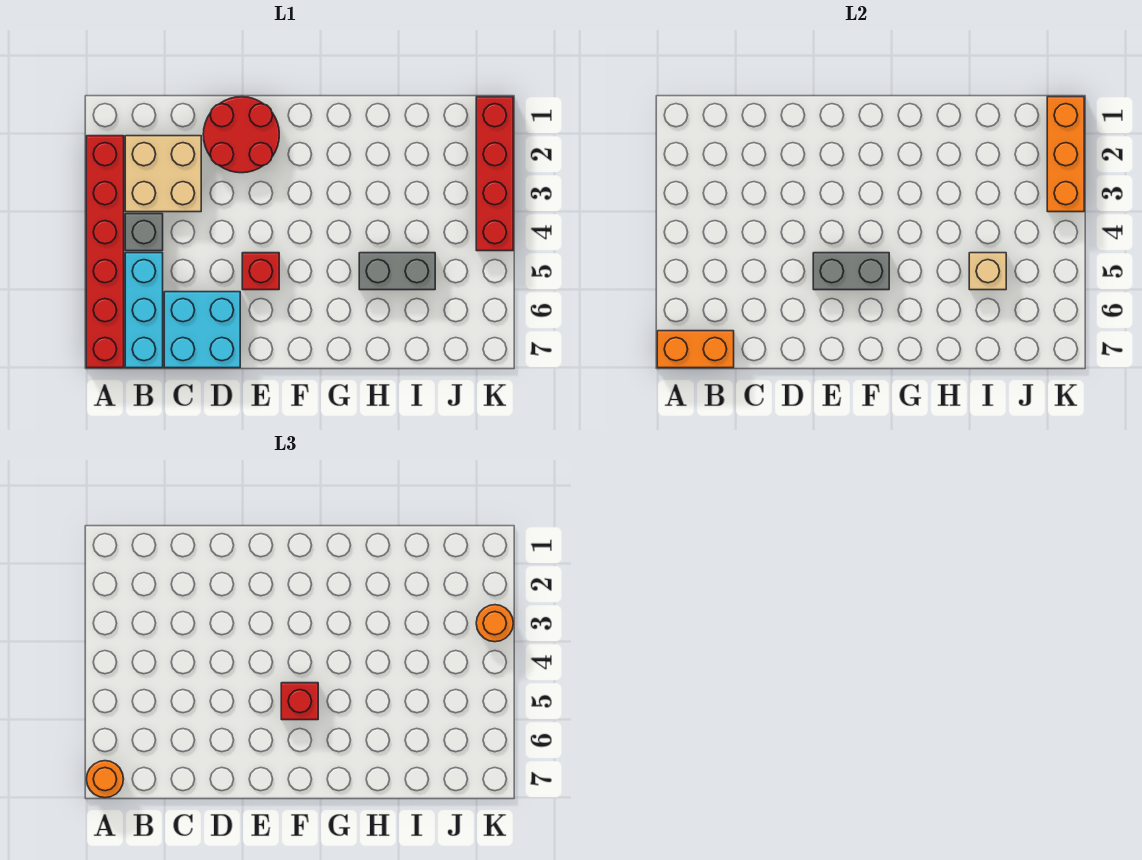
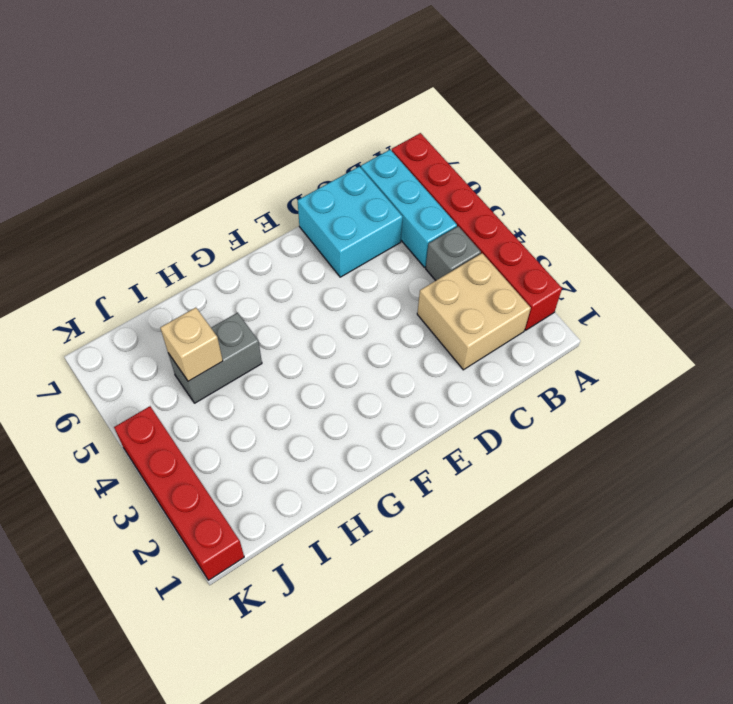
none -> red 2x2 round brick [203,97,279,173]
none -> red 1x1 brick [242,253,279,290]
none -> orange 1x2 brick [657,331,734,368]

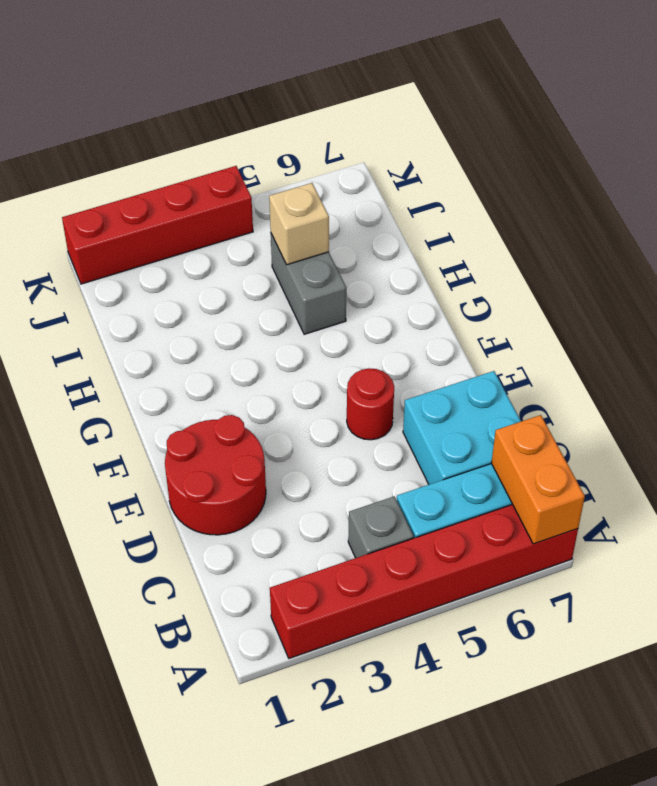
red 1x1 round brick [347,368,394,440] -> red 1x1 brick [242,253,279,290]
none -> tan 2x2 brick [125,136,201,212]
none -> grey 1x2 brick [813,253,889,290]
none -> orange 1x3 brick [1047,97,1084,212]

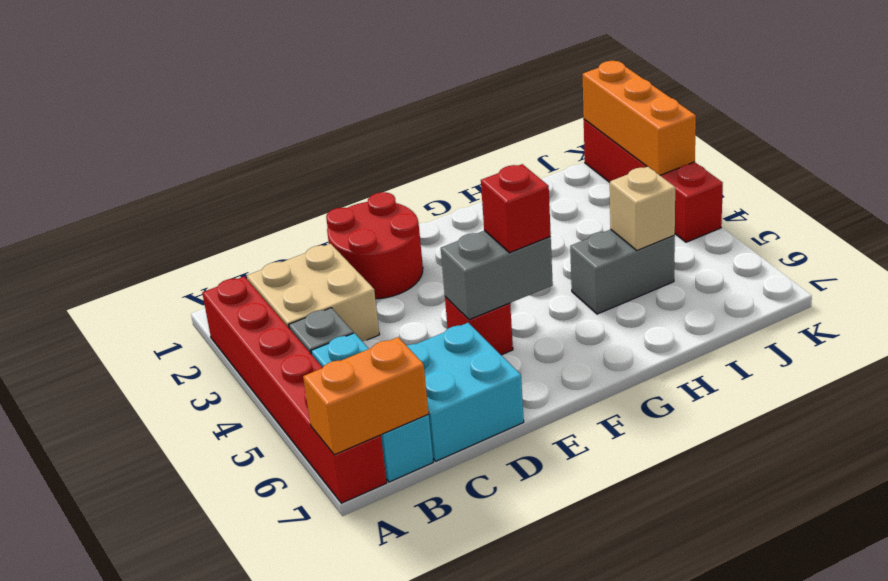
none -> orange 1x1 round brick [86,761,123,798]
none -> orange 1x1 round brick [476,605,513,642]

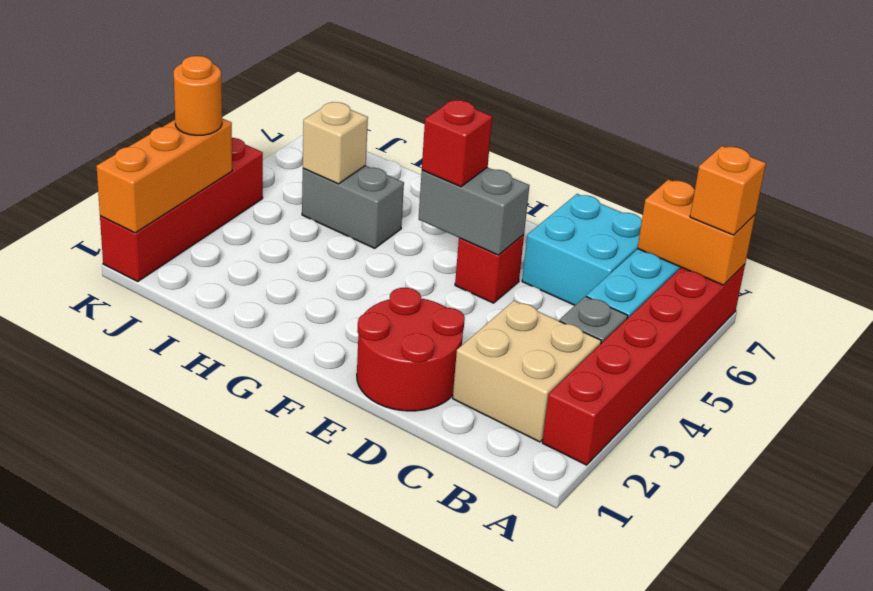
orange 1x1 brick [690,146,766,235] -> orange 1x1 round brick [86,761,123,798]

